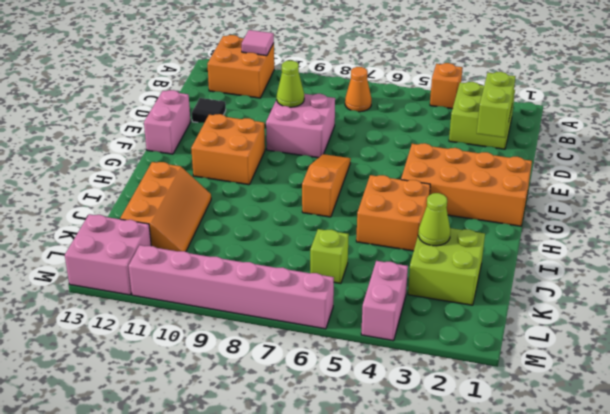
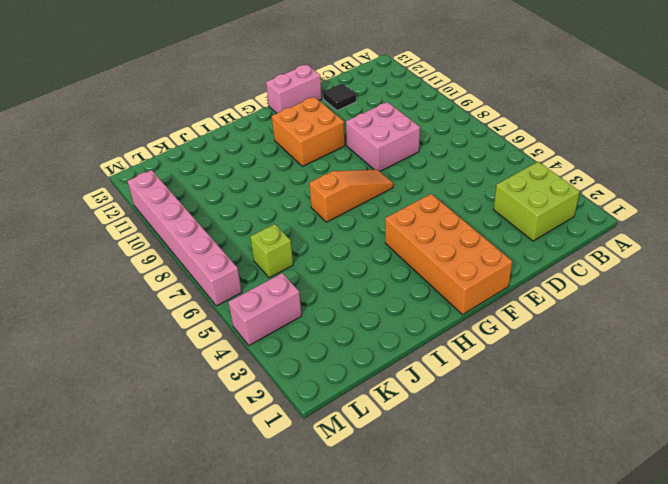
none -> orange 1x1 brick [430,63,462,109]
none -> orange 2x2 brick [208,35,274,98]
none -> orange 1x1 cone [345,67,371,112]

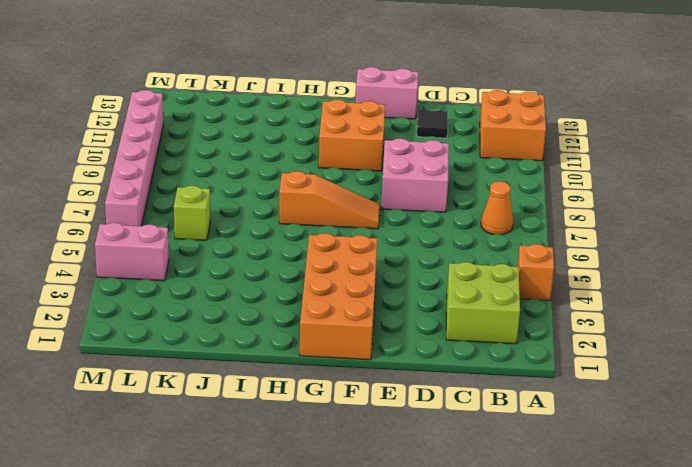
none -> orange 2x2 brick [356,175,430,251]
none -> orange 2x3 slope [120,162,211,252]
none -> lime 2x2 brick [408,228,485,305]

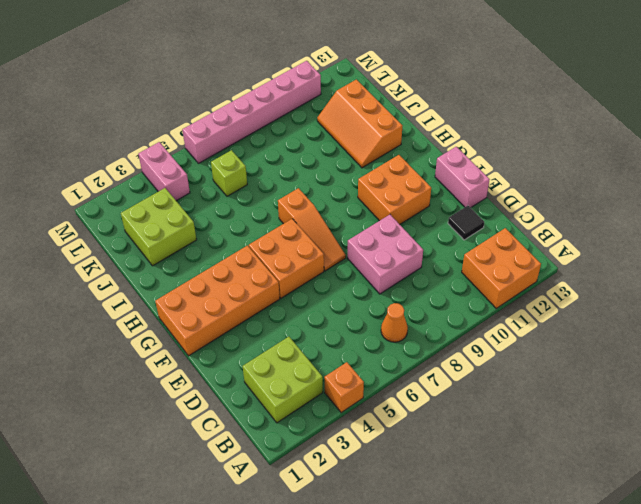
orange 2x2 brick [249,219,324,298] -> orange 2x2 brick moved to [356,175,430,251]
none -> pink 2x2 brick [65,214,151,295]
none -> pink 1x1 tile [242,30,274,56]
none -> lime 1x2 brick [477,72,516,138]

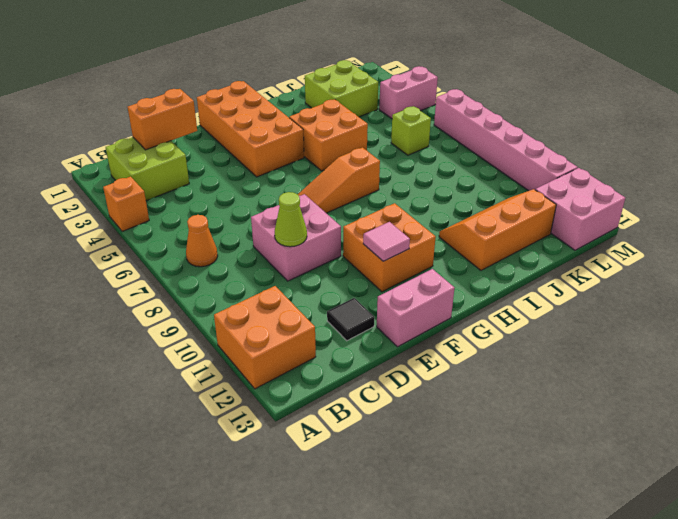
orange 1x2 brick [128,89,197,150] -> lime 1x2 brick [477,72,516,138]
pink 1x1 tile [363,222,410,261] -> pink 1x1 tile moved to [242,30,274,56]
none -> lime 1x1 cone [419,193,450,246]

